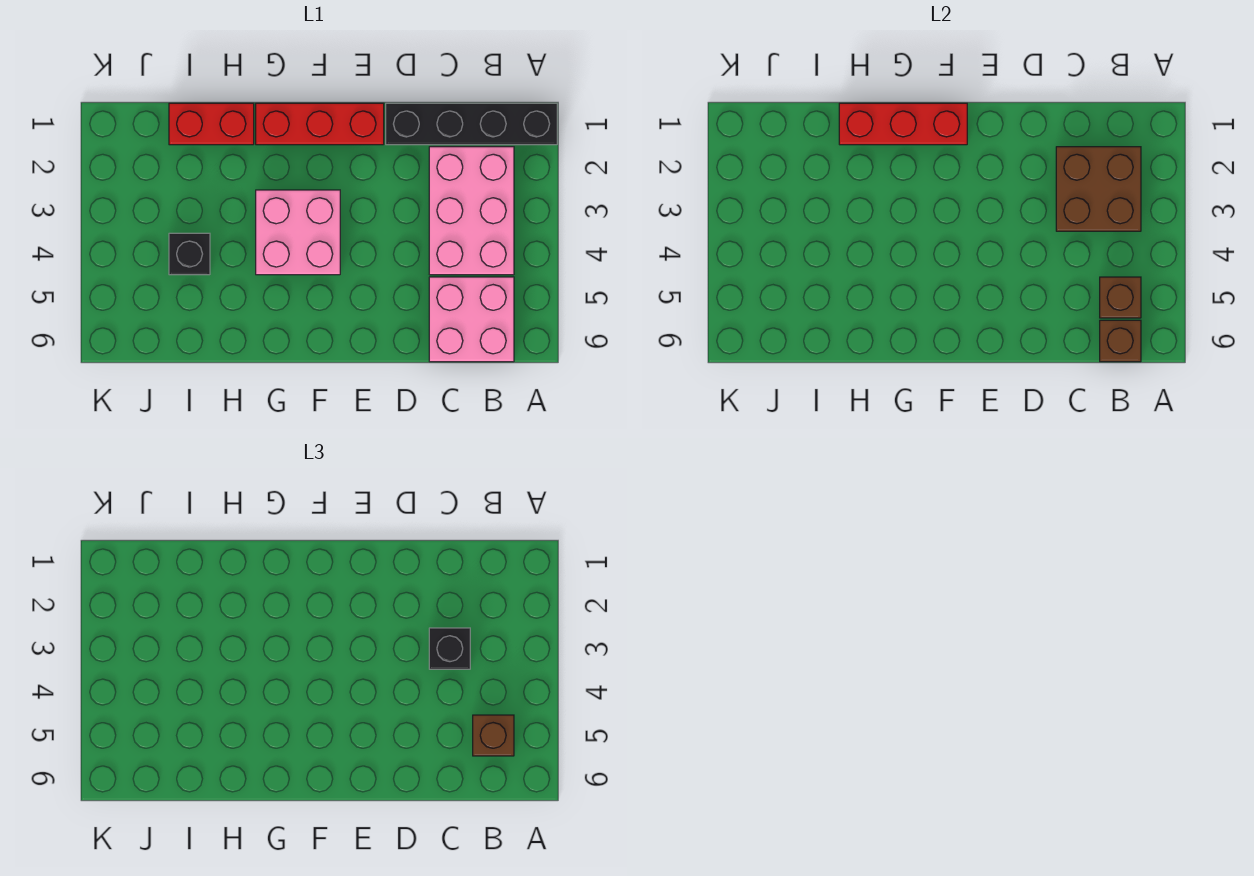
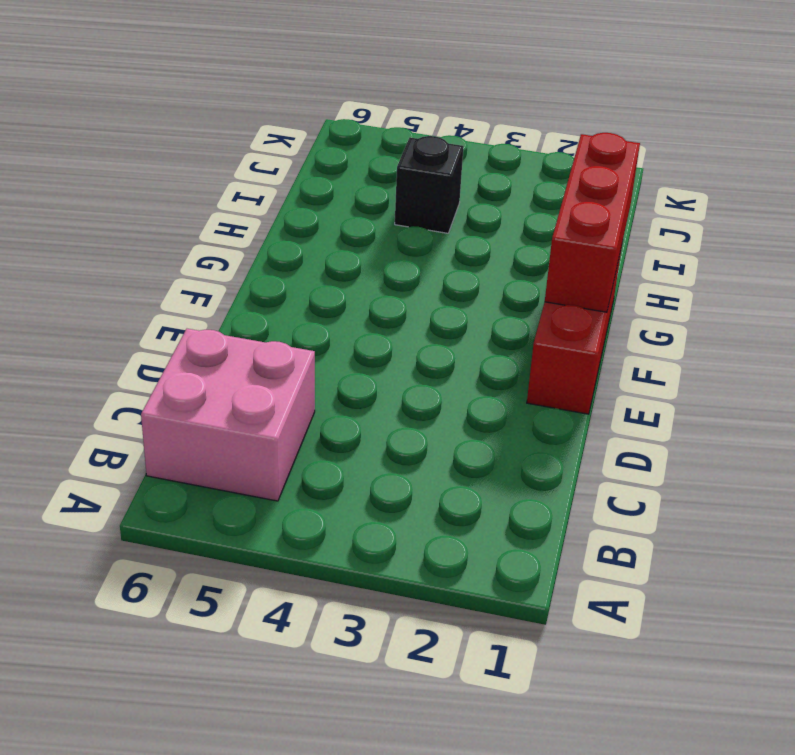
none -> black 1x4 brick [386,103,557,145]
none -> pink 2x3 brick [429,147,514,275]
none -> pink 2x2 brick [256,190,340,275]

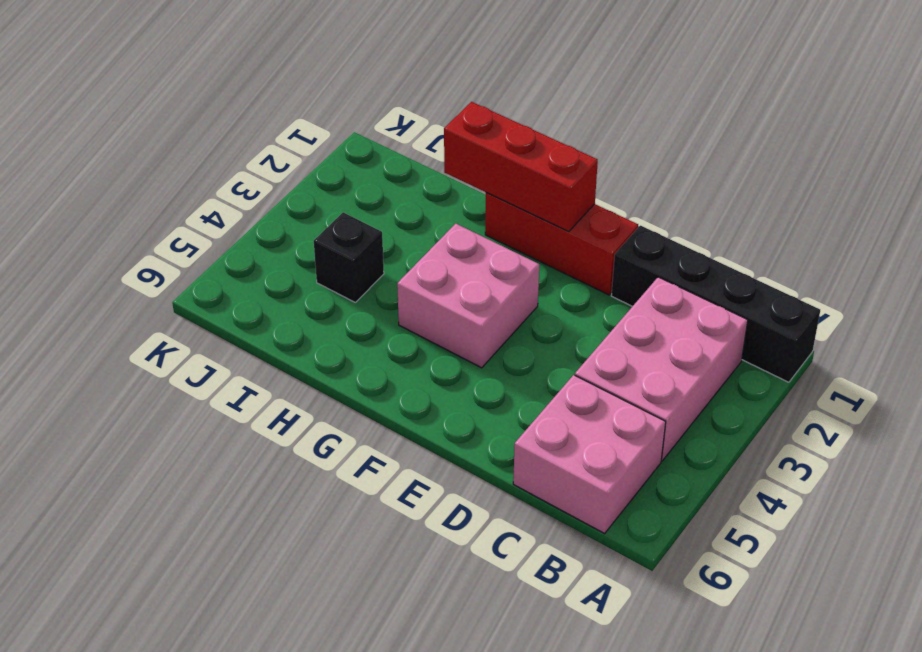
none -> red 1x2 brick [169,103,254,145]
none -> brown 2x2 brick [1056,147,1141,231]
none -> brown 1x1 brick [1100,277,1141,318]

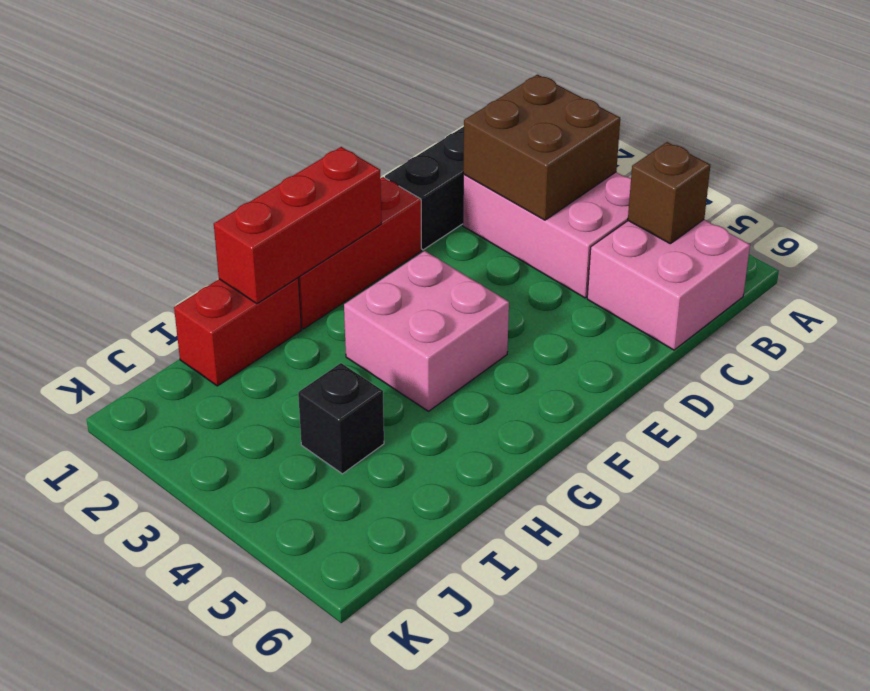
none -> brown 1x1 brick [1100,320,1141,362]
none -> brown 1x1 brick [473,715,514,756]
none -> black 1x1 brick [429,628,470,669]

